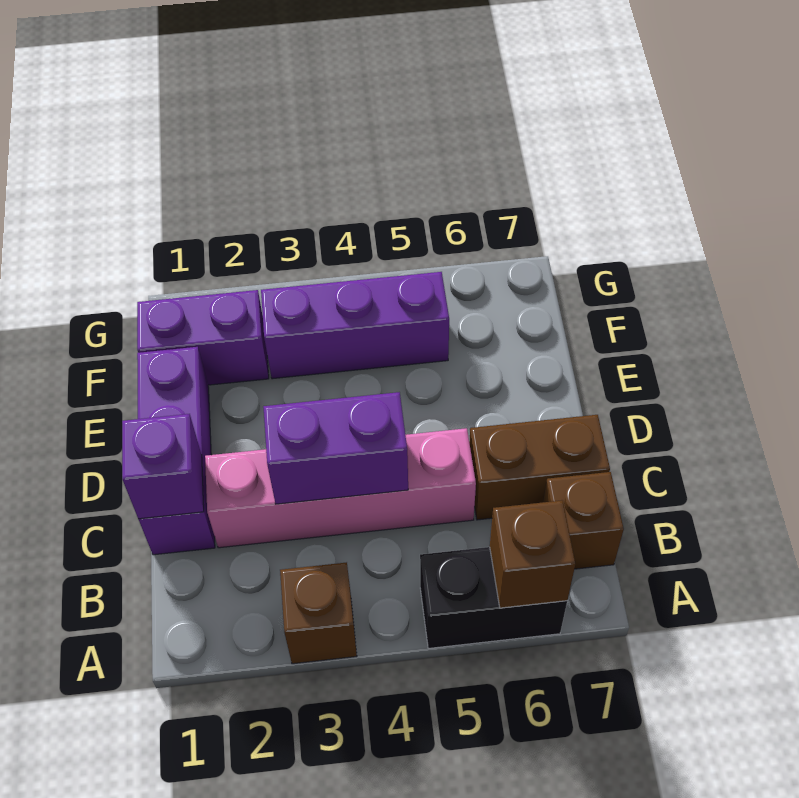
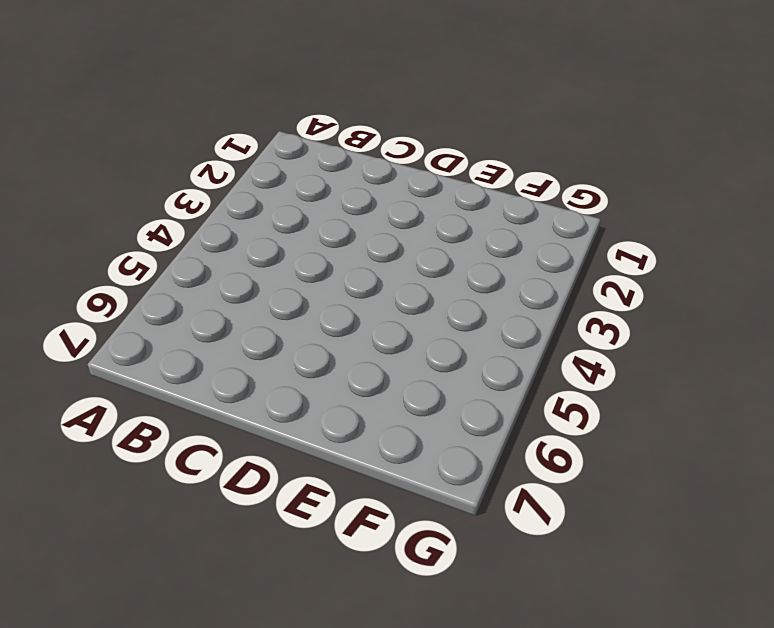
none -> brown 1x1 brick [280,562,357,664]
none -> black 1x2 brick [420,547,567,648]

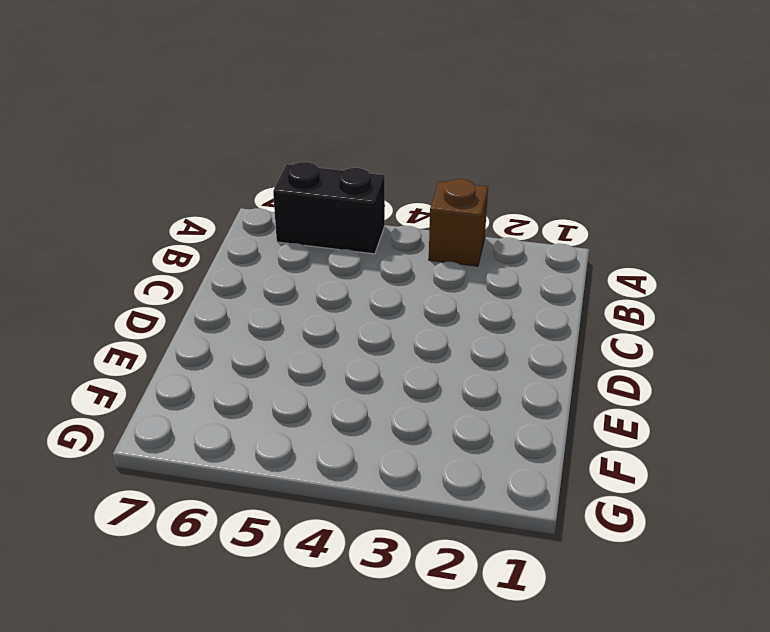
none -> brown 1x1 brick [543,472,624,569]
none -> purple 1x3 brick [137,347,215,555]

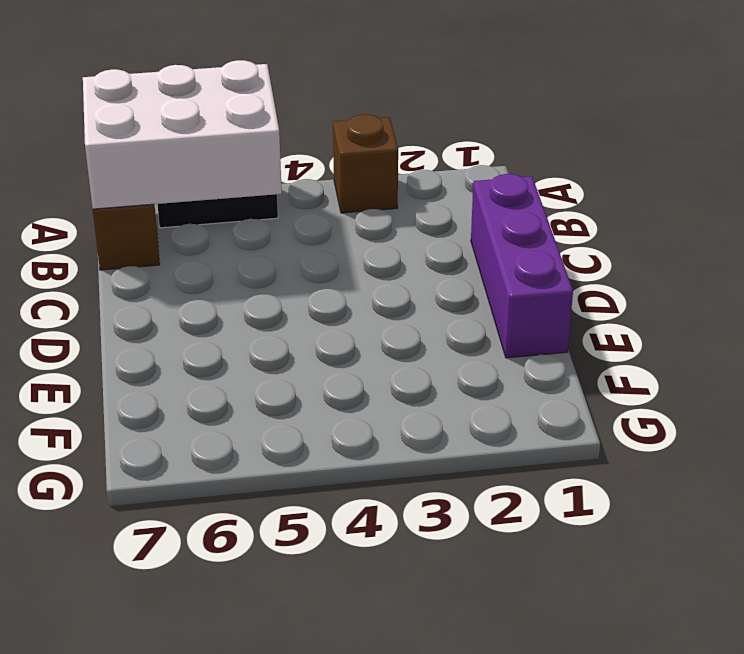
white 2x3 brick [83,60,282,209] -> brown 1x1 brick [490,500,575,608]
none -> pink 1x4 brick [205,428,476,548]
none -> brown 1x2 brick [469,415,610,520]

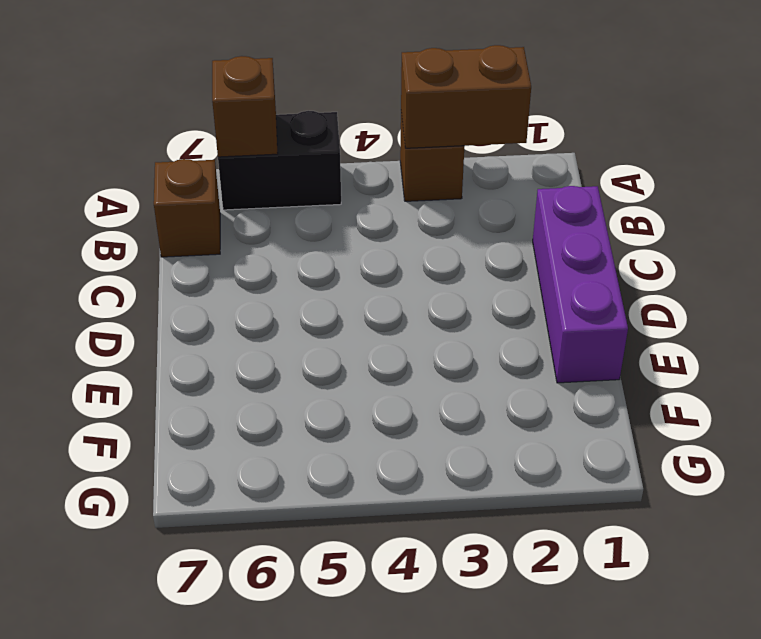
brown 1x2 brick [401,45,531,148] -> brown 1x2 brick moved to [469,415,610,520]
none -> pink 1x4 brick [205,428,476,548]
none -> purple 1x2 brick [137,290,269,385]

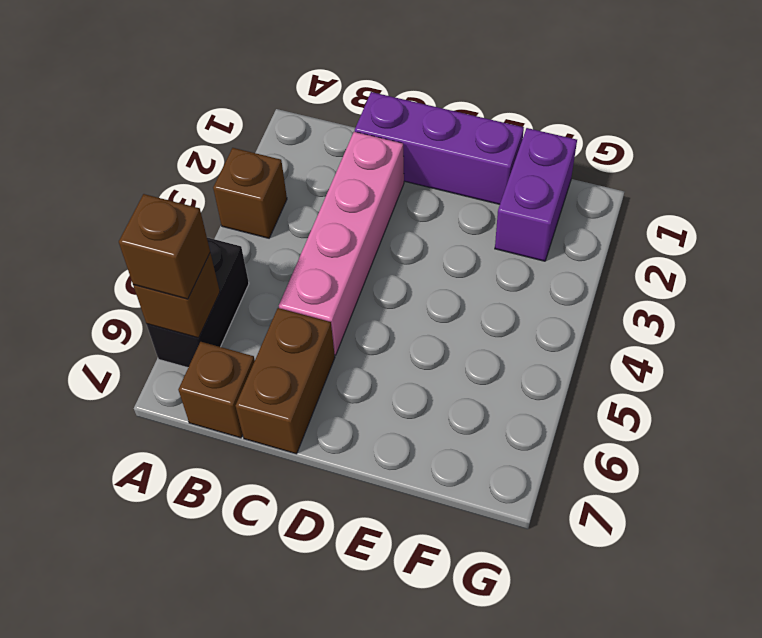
brown 1x1 brick [119,194,210,299] -> none
none -> purple 1x3 brick [261,272,449,379]
none -> purple 1x1 brick [122,414,204,519]

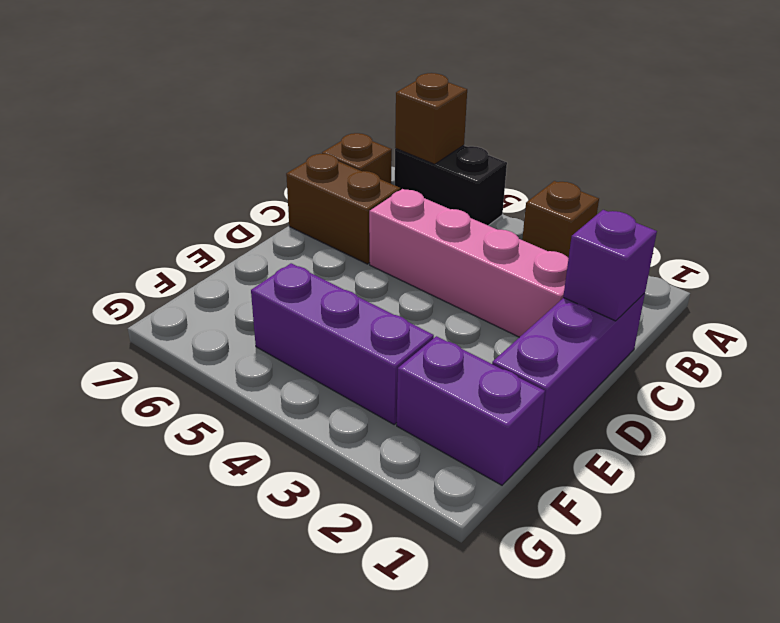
none -> purple 1x2 brick [263,392,408,504]

